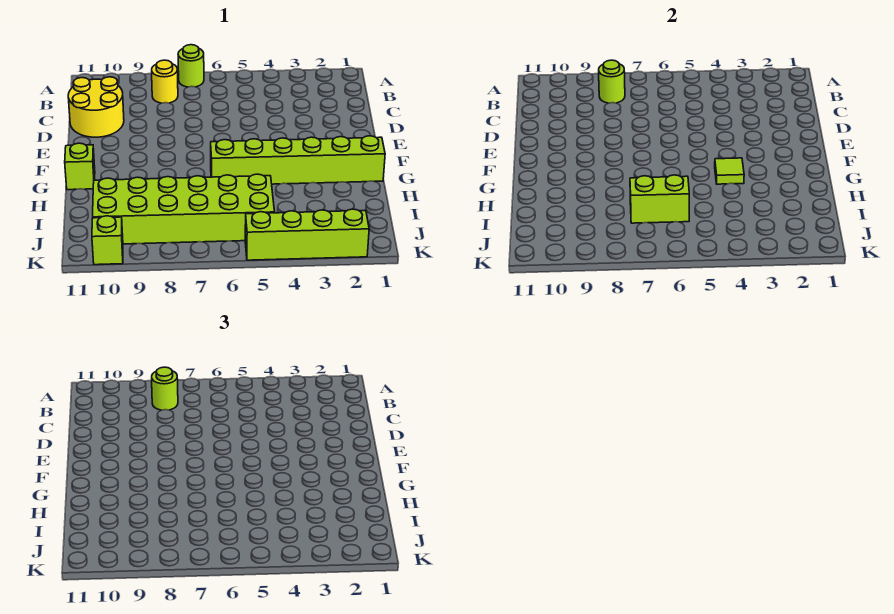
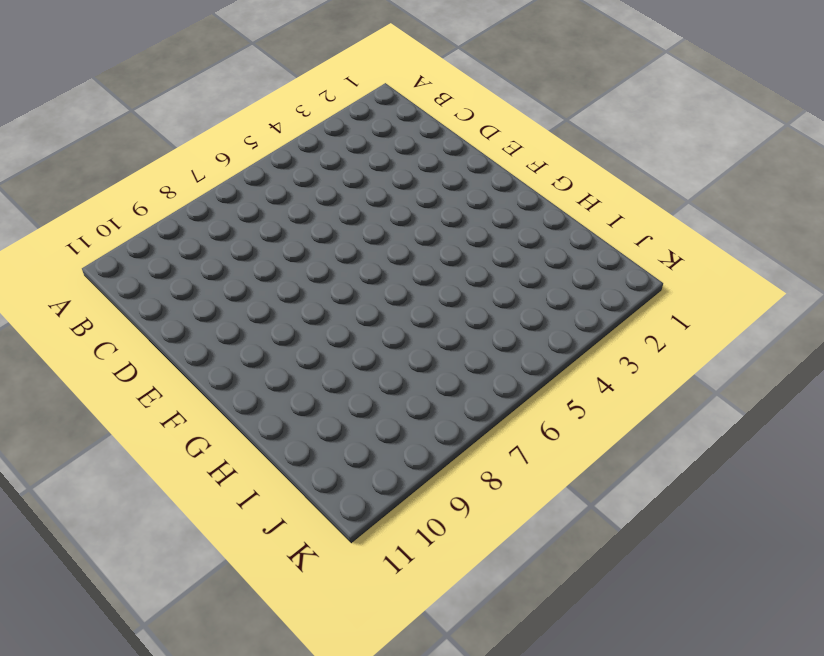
none -> lime 1x1 round brick [178,45,204,87]
none -> yellow 1x1 round brick [152,60,178,103]
none -> yellow 2x2 round brick [68,77,124,137]

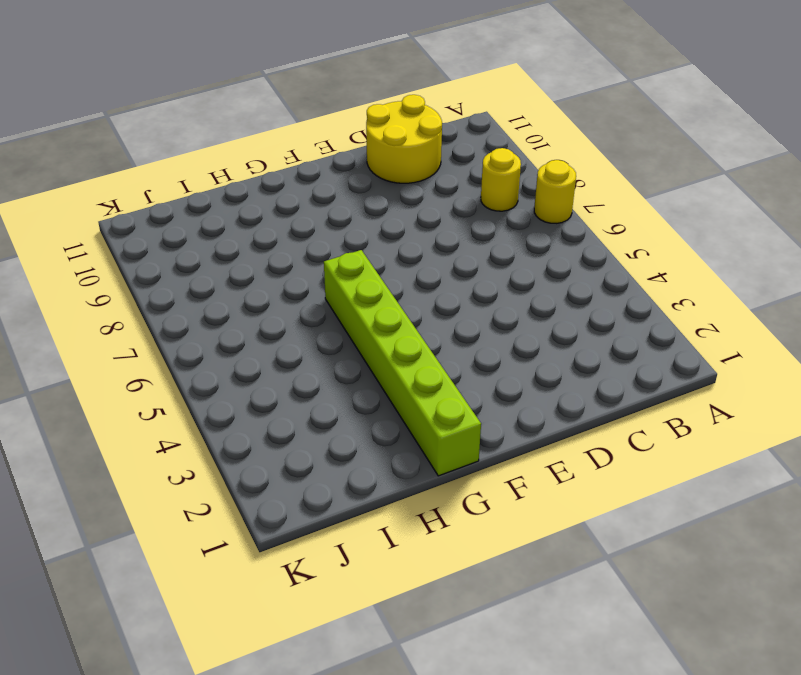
yellow 1x1 round brick [534,160,576,223] -> lime 1x1 round brick [178,45,204,87]
none -> lime 1x1 brick [65,143,95,190]
none -> lime 2x6 brick [93,174,275,244]
none -> lime 1x4 brick [245,209,369,260]

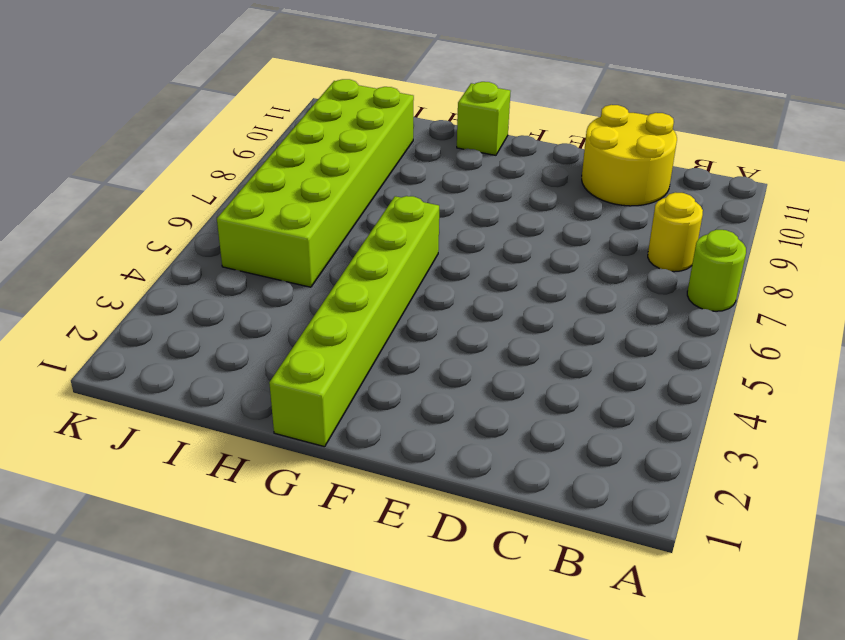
none -> lime 1x4 brick [245,209,369,260]
none -> lime 1x1 brick [92,216,123,265]
none -> lime 1x1 round brick [599,60,625,103]

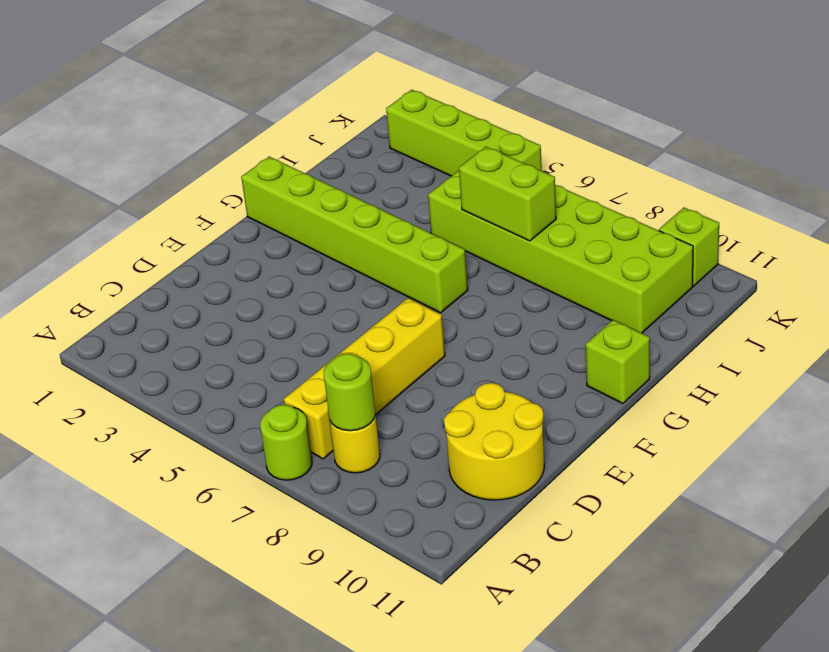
yellow 1x4 brick [284,298,445,459] -> none
none -> lime 1x1 tile [715,158,744,184]
none -> lime 1x1 round brick [152,367,178,410]

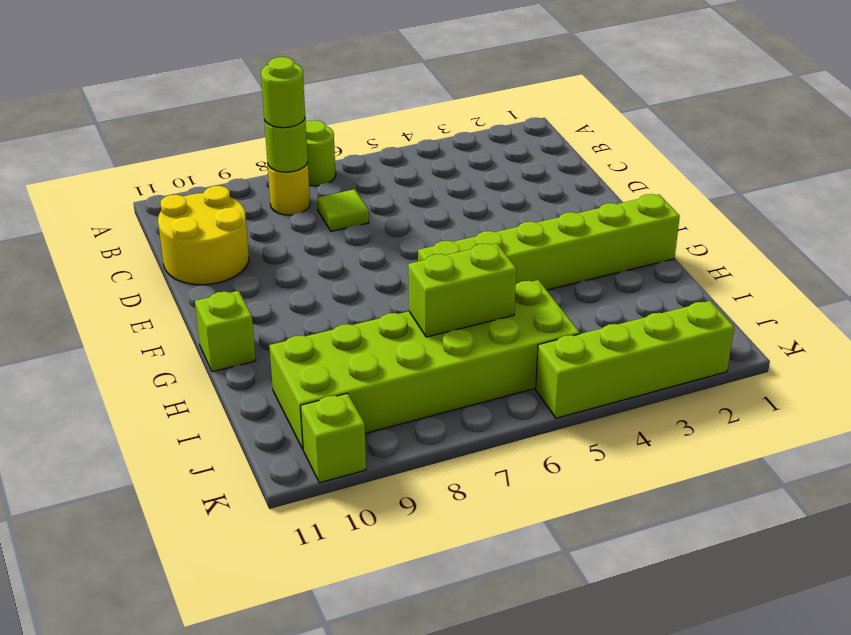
lime 1x1 tile [317,189,369,231] -> lime 1x1 tile moved to [715,158,744,184]

